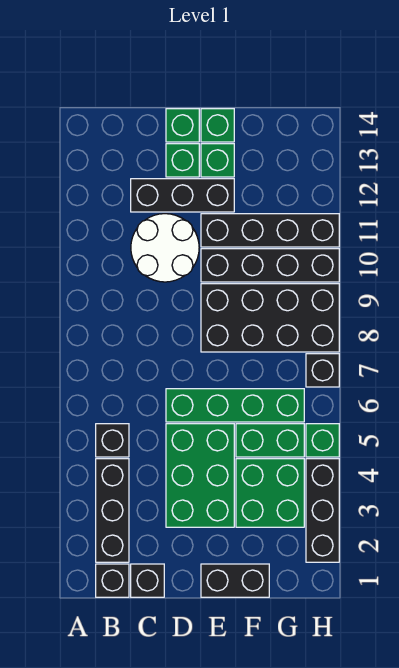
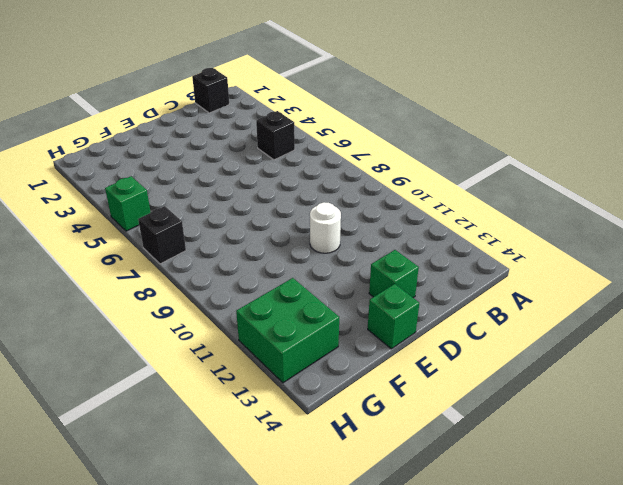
white 1x1 round brick [310,202,341,253] -> white 2x2 round brick [131,214,199,282]
green 2x2 brick [236,278,339,383] -> green 2x2 brick moved to [236,459,304,527]
none -> black 1x3 brick [96,459,129,562]
none -> black 1x1 brick [131,564,164,597]
none -> black 1x3 brick [131,179,234,212]

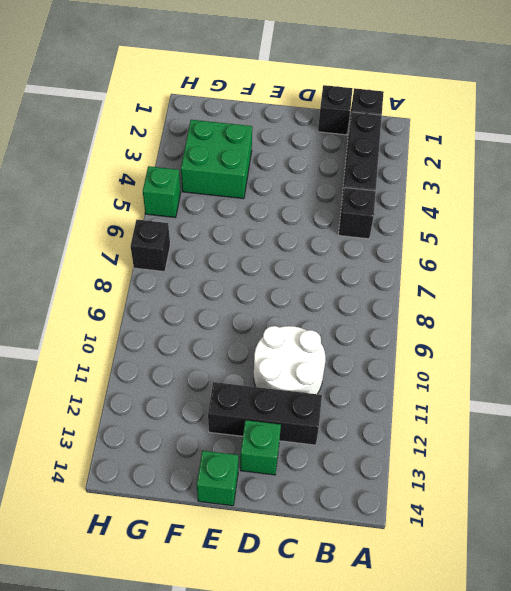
none -> green 2x3 brick [166,424,234,527]
none -> green 1x4 brick [166,389,304,422]
none -> green 1x1 brick [166,109,199,142]

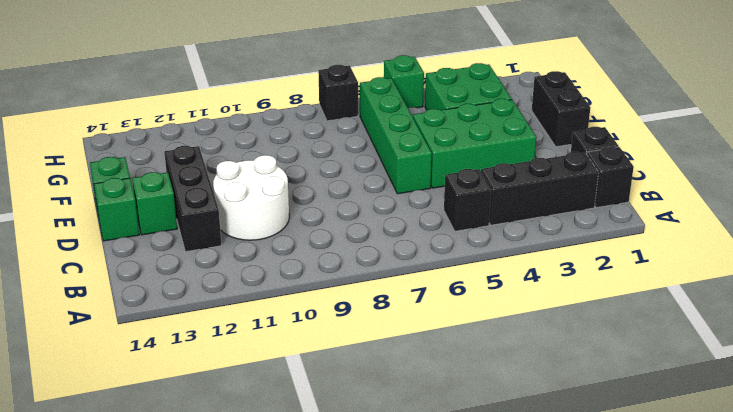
none -> black 2x4 brick [201,284,339,352]
none -> black 1x4 brick [201,249,339,282]
none -> black 1x4 brick [201,214,339,247]

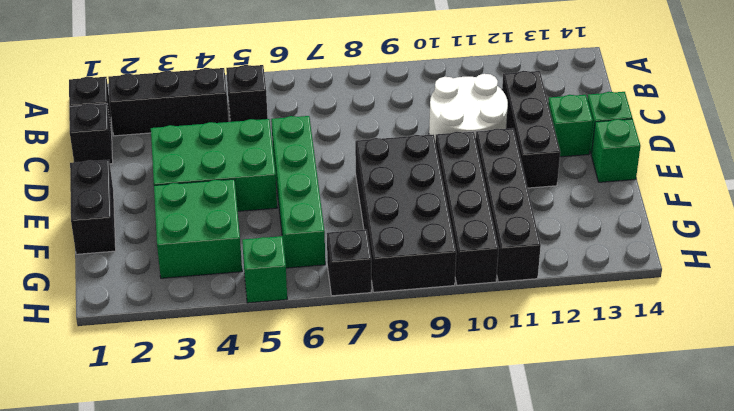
none -> green 1x1 brick [201,144,234,177]
none -> green 1x2 brick [236,424,304,457]
none -> black 1x3 brick [306,459,339,562]

